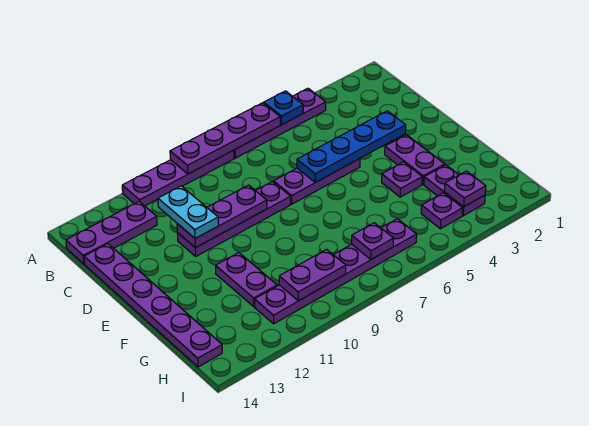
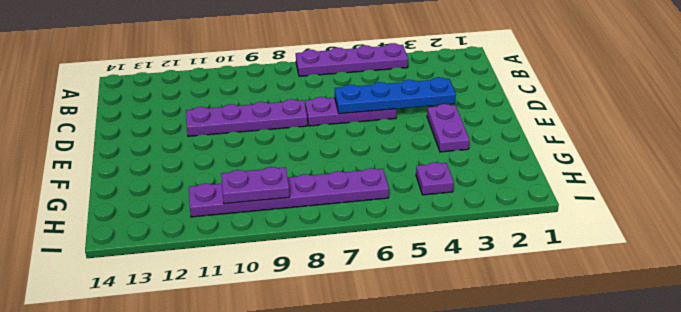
none -> purple 1x4 plate [122,150,234,206]
none -> purple 1x3 plate [66,201,157,264]
none -> purple 1x6 plate [84,244,222,367]

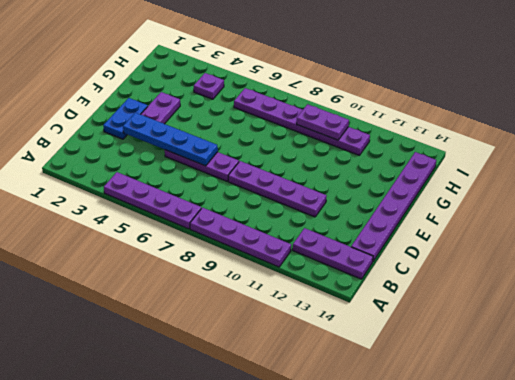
blue 1x2 plate [103,98,148,139] -> none
none -> purple 1x1 plate [382,162,422,197]
none -> purple 1x2 plate [216,253,277,307]
none -> purple 1x2 plate [424,165,485,216]

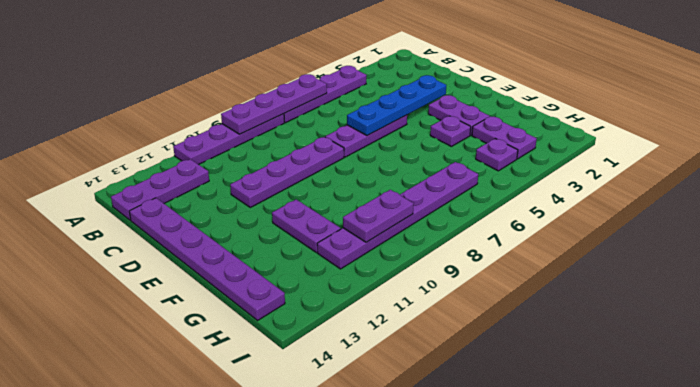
none -> blue 1x1 plate [264,91,303,125]
none -> purple 1x3 plate [177,185,267,248]
none -> purple 1x1 plate [444,171,486,207]

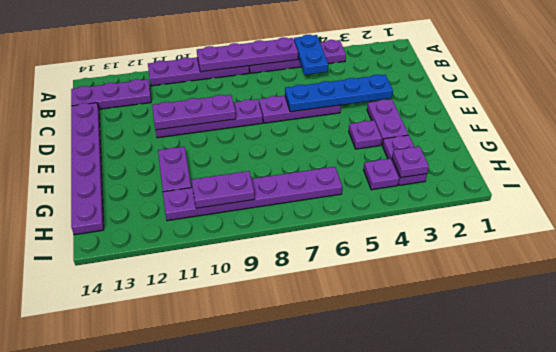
blue 1x2 plate [294,35,328,75] -> blue 1x1 plate [264,91,303,125]
none -> purple 1x1 plate [352,223,394,259]
none -> cyan 1x2 plate [158,186,218,238]

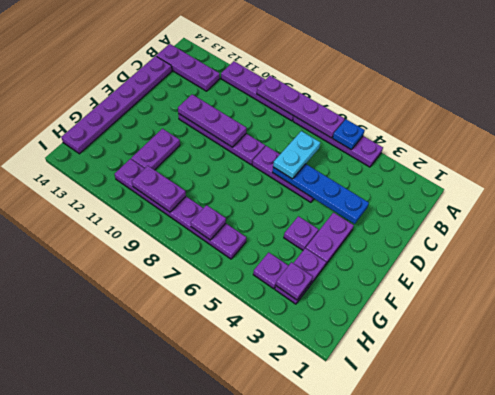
cyan 1x2 plate [273,131,320,179] -> cyan 1x2 plate moved to [158,186,218,238]

